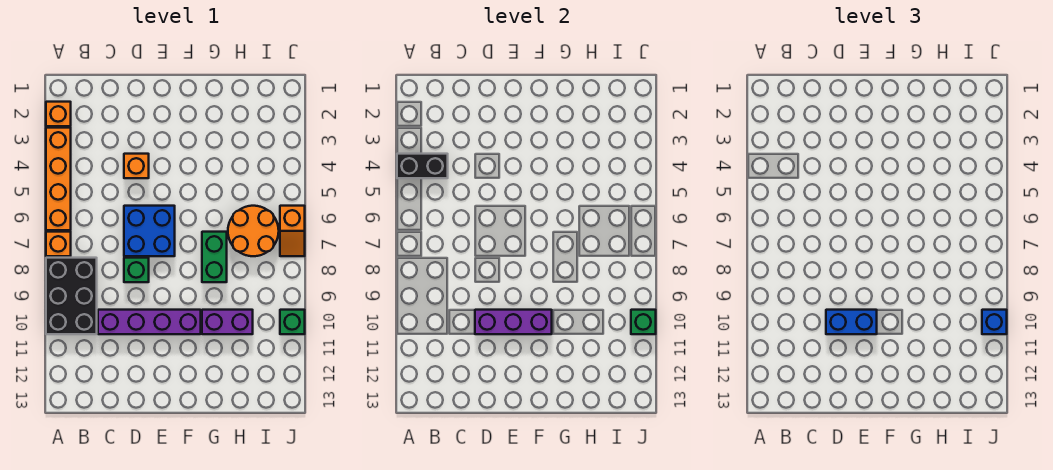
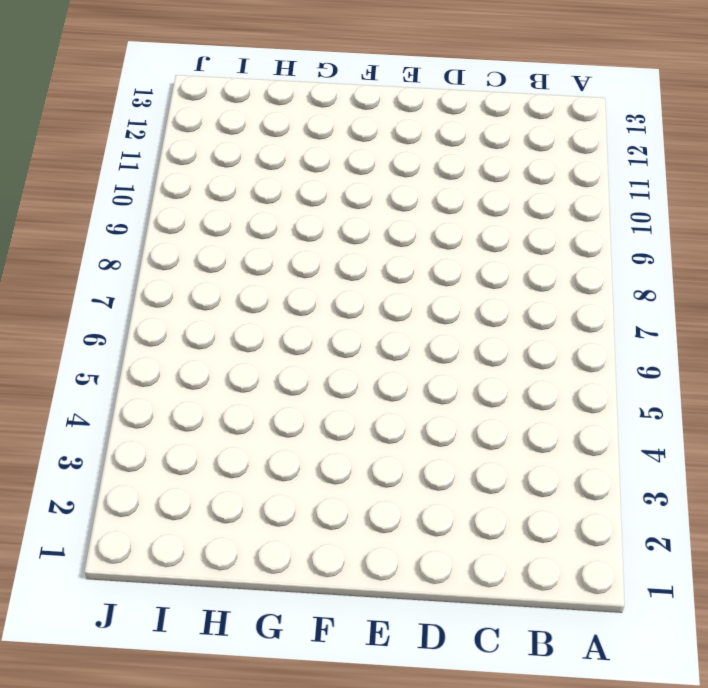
none -> orange 1x1 brick [46,102,71,126]
none -> orange 1x4 brick [46,128,71,230]
none -> orange 1x1 brick [46,232,71,256]

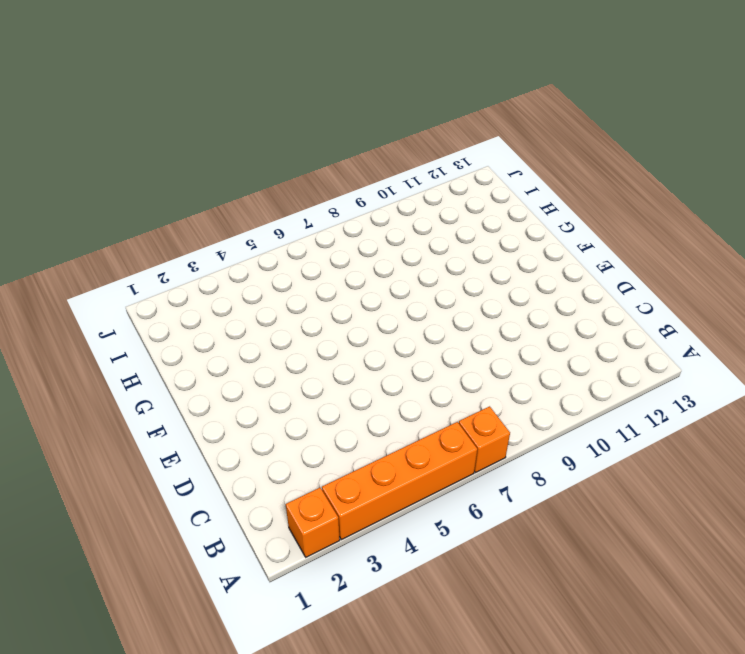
none -> black 2x3 brick [46,258,97,334]
none -> purple 1x4 brick [98,310,201,334]
none -> orange 1x1 brick [124,154,149,178]

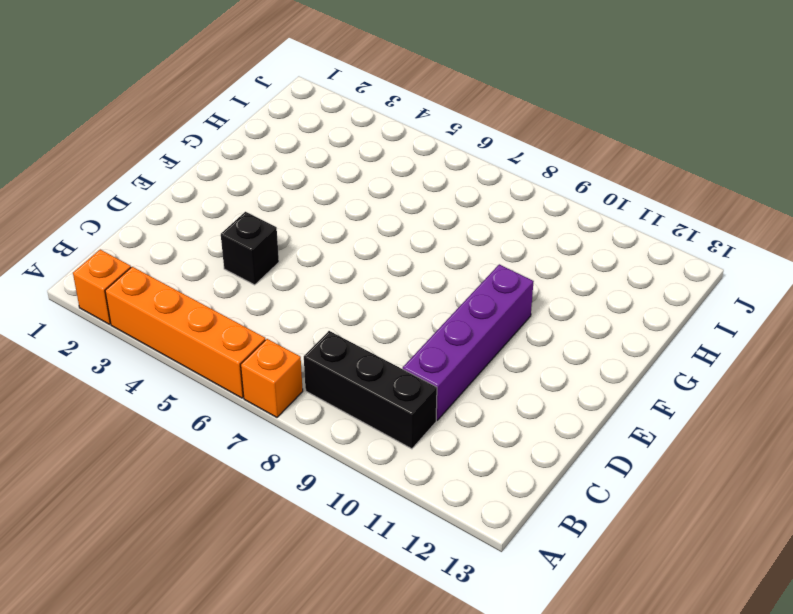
black 1x3 brick [304,331,437,449] -> black 2x3 brick [46,258,97,334]
black 1x1 brick [221,212,279,285] -> orange 1x1 brick [124,154,149,178]
none -> blue 2x2 brick [124,206,175,256]
none -> green 1x1 brick [124,258,149,282]
none -> green 1x2 brick [202,232,227,282]

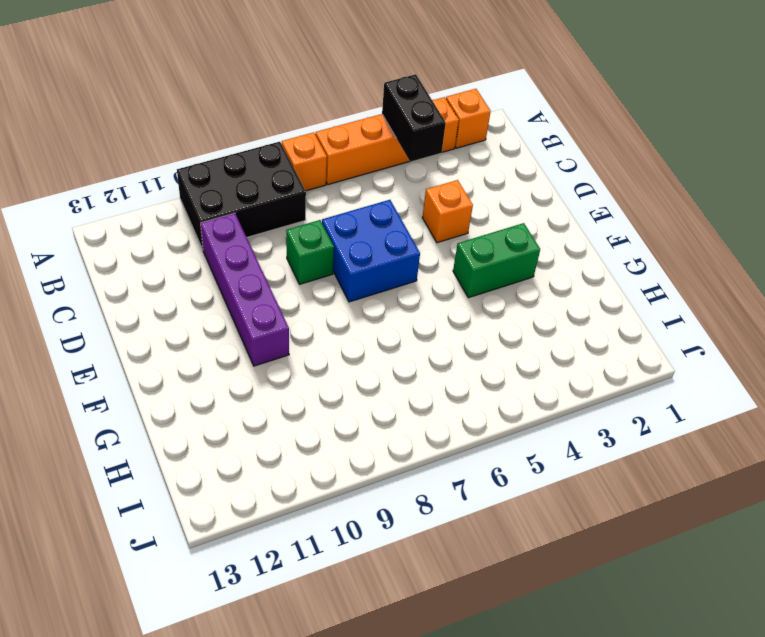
green 1x2 brick [453,223,540,298] -> green 1x2 brick moved to [202,232,227,282]
none -> purple 1x2 brick [202,310,253,334]
none -> orange 2x2 round brick [228,206,279,256]
none -> orange 1x2 slope [280,206,305,256]

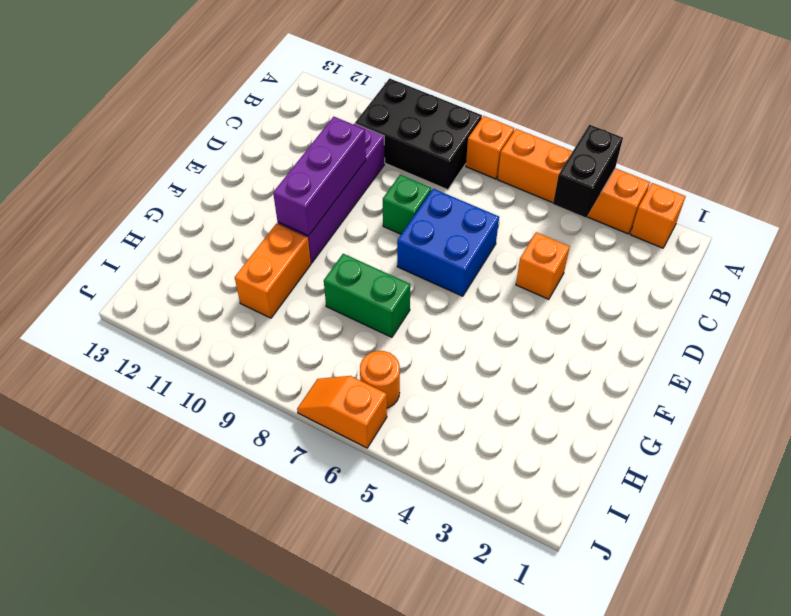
orange 1x2 brick [235,223,311,318] -> purple 1x2 brick [202,310,253,334]
orange 1x1 round brick [360,351,400,408] -> orange 2x2 round brick [228,206,279,256]
none -> green 1x1 brick [280,310,305,334]
none -> green 1x1 brick [631,310,656,334]
none -> blue 1x2 brick [826,310,877,334]

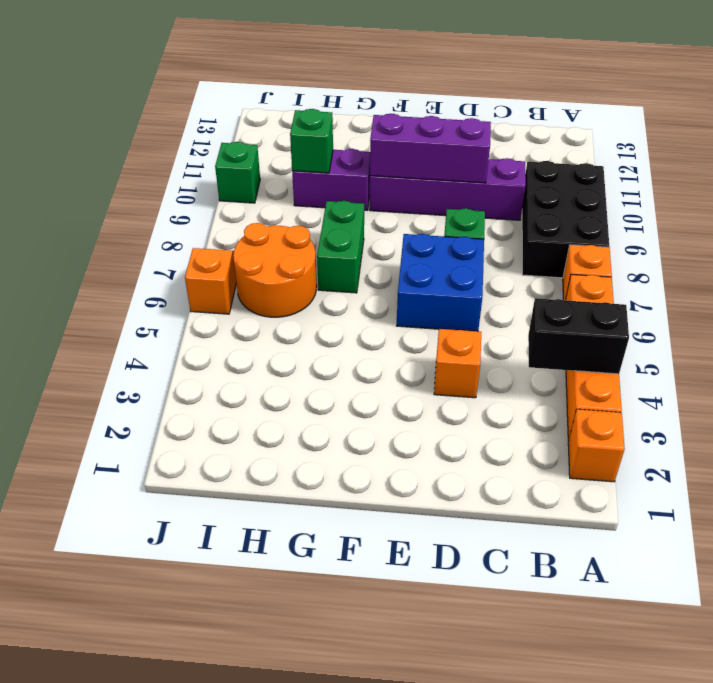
green 1x1 brick [290,109,333,173] -> green 1x1 brick moved to [631,310,656,334]
none -> blue 1x2 brick [826,310,877,334]
none -> blue 1x1 brick [982,310,1007,334]

